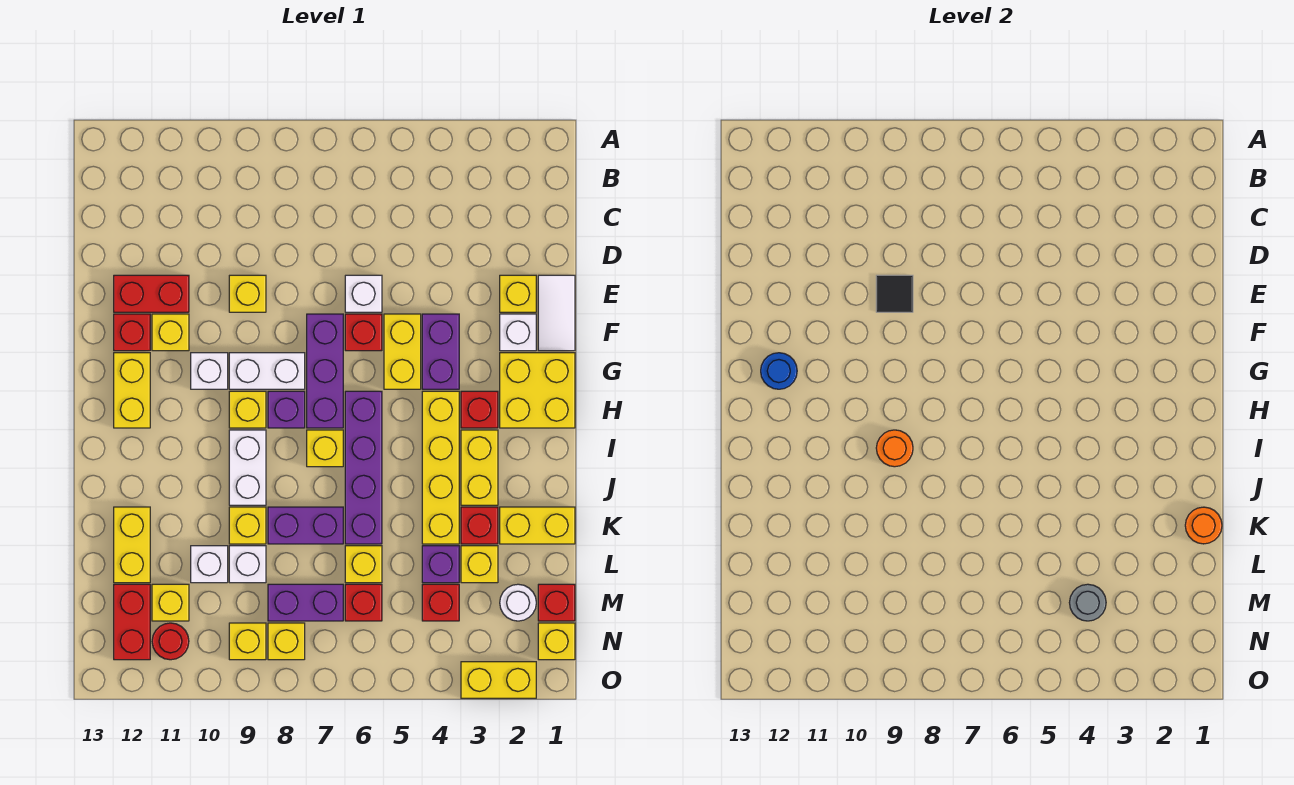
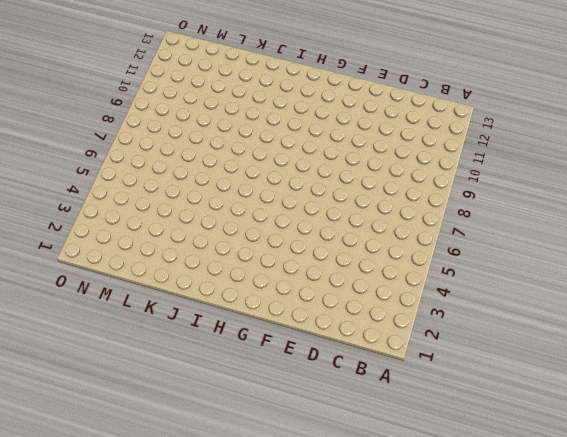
none -> white 1x2 tile [538,275,575,351]
none -> yellow 1x1 brick [500,275,536,312]
none -> white 1x1 brick [345,275,382,312]
none -> yellow 1x1 brick [229,275,266,312]

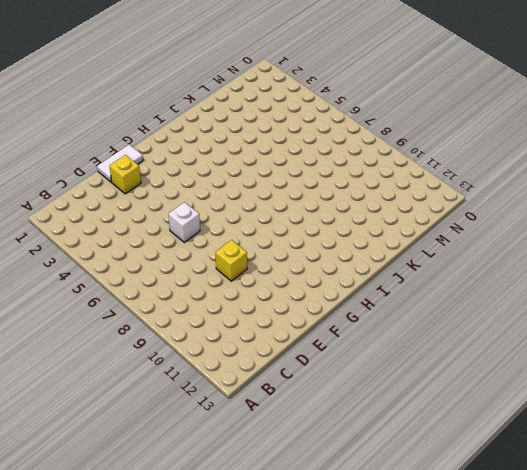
none -> red 1x2 brick [114,275,189,312]
none -> white 1x1 brick [500,314,536,351]
none -> purple 1x2 brick [422,314,459,389]
none -> yellow 1x2 brick [384,314,421,389]

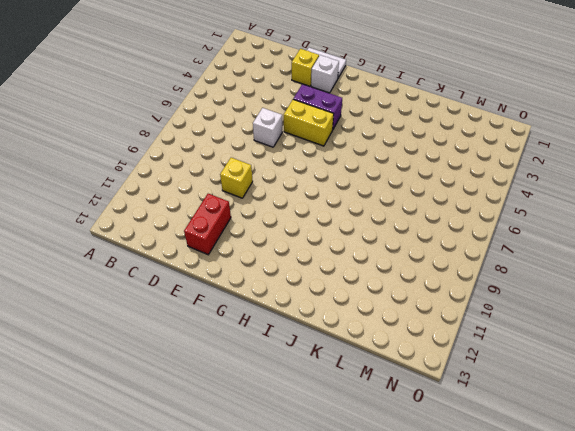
none -> red 1x1 brick [345,314,382,351]
none -> purple 1x3 brick [307,314,343,428]
none -> yellow 1x1 brick [152,314,189,351]
none -> red 1x1 brick [114,314,150,351]

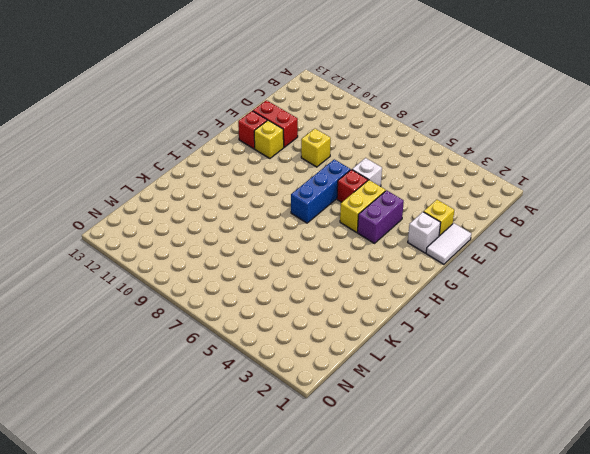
blue 1x3 brick [291,159,351,223] -> purple 1x3 brick [307,314,343,428]
none -> yellow 2x2 brick [500,353,575,428]
none -> white 1x2 brick [229,353,305,389]
none -> white 1x1 brick [191,353,228,389]
none -> yellow 1x2 brick [114,353,150,428]

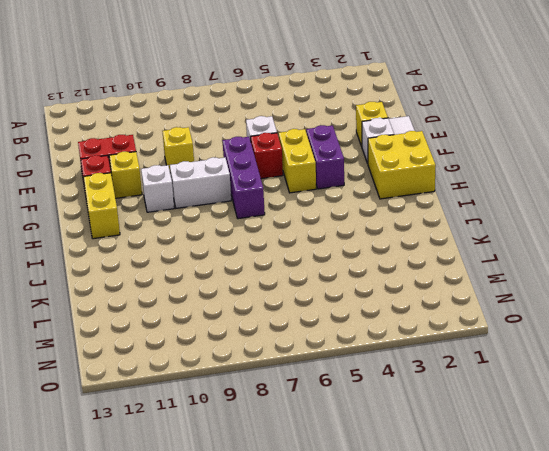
none -> red 1x1 brick [461,391,498,428]
none -> yellow 1x4 brick [422,391,459,544]
none -> purple 1x4 brick [345,391,382,544]
none -> purple 1x1 brick [268,391,305,428]

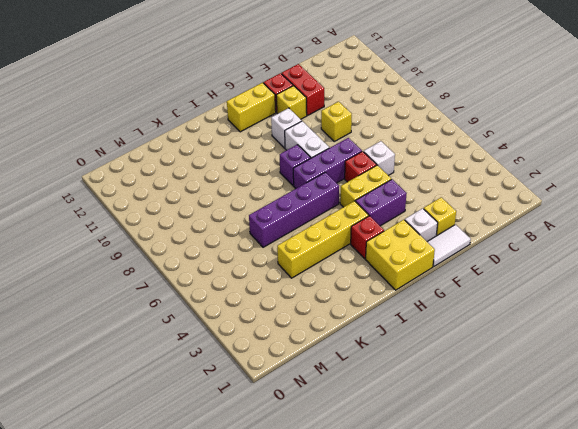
none -> yellow 1x1 brick [229,391,266,428]
none -> yellow 1x2 brick [461,430,498,505]
none -> yellow 1x1 brick [307,430,343,467]
none -> white 1x2 brick [229,430,266,505]

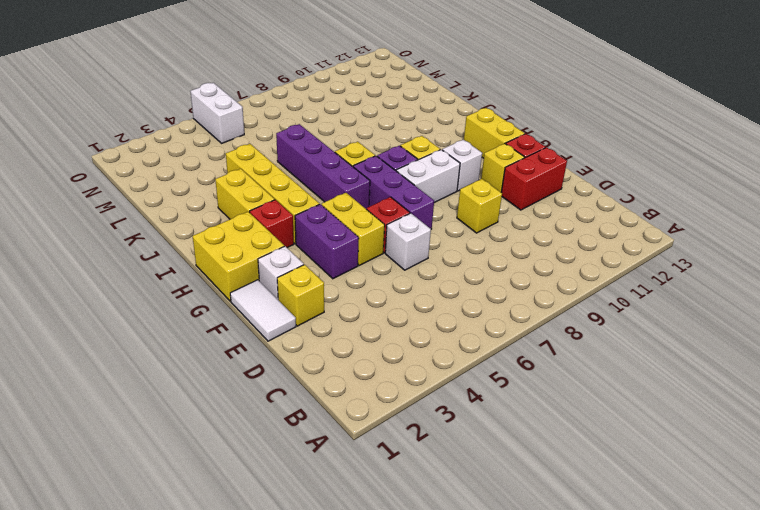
white 1x2 brick [190,83,244,143] -> white 1x2 brick moved to [229,430,266,505]
none -> yellow 1x2 brick [500,507,575,544]
none -> red 1x1 brick [461,507,498,544]
none -> purple 1x2 brick [268,507,343,544]
none -> yellow 1x1 brick [229,507,266,544]

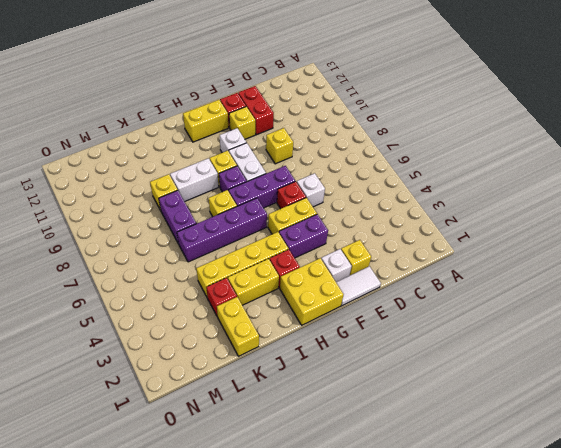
none -> yellow 1x2 brick [114,507,150,583]
none -> yellow 1x1 brick [461,546,498,583]
none -> purple 1x1 brick [422,546,459,583]
none -> yellow 1x1 brick [345,546,382,583]

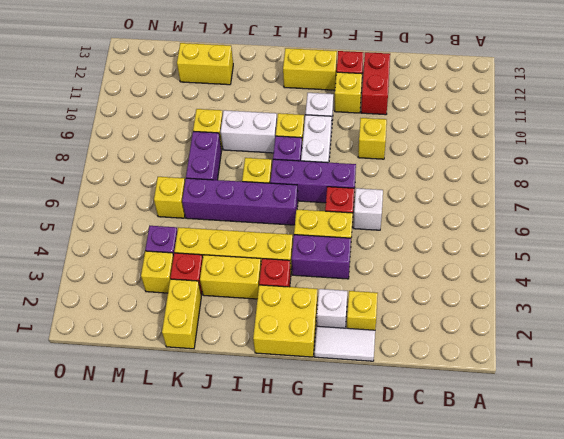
none -> white 1x1 brick [229,546,266,583]
none -> white 1x1 brick [191,546,228,583]
none -> red 1x1 brick [538,584,575,621]
none -> white 1x1 round brick [500,584,536,621]

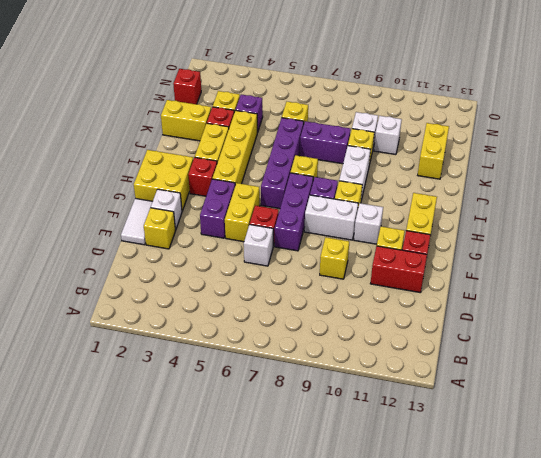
none -> white 1x1 round brick [500,584,536,621]
none -> red 1x1 brick [422,584,459,621]
none -> red 1x1 brick [345,584,382,621]
none -> purple 1x2 brick [268,584,343,621]

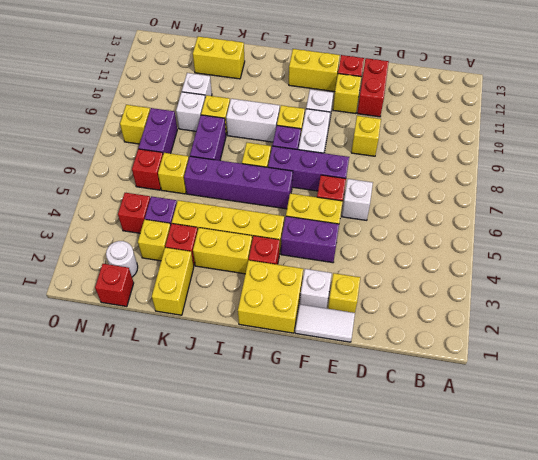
none -> yellow 1x1 brick [152,584,189,621]
none -> red 1x2 brick [114,584,150,660]
none -> yellow 1x1 brick [538,623,575,660]
none -> yellow 1x1 brick [229,623,266,660]

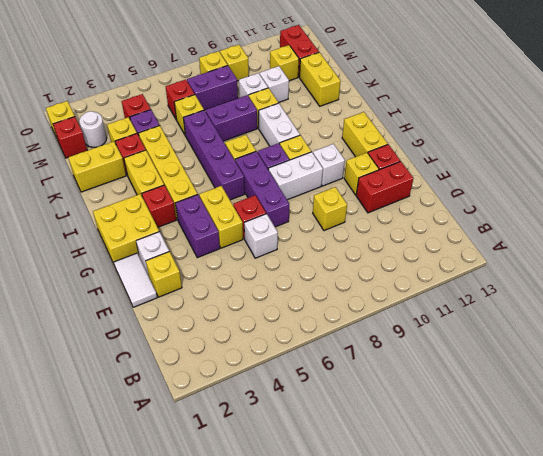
none -> red 1x1 round brick [152,623,189,660]
none -> yellow 1x2 brick [461,662,536,698]
none -> black 1x1 tile [876,275,913,312]
none -> blue 1x1 round brick [761,353,797,389]

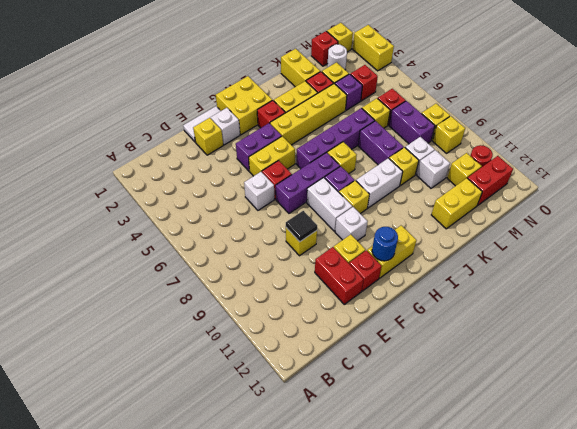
none -> orange 1x1 round brick [876,430,913,467]
none -> orange 1x1 round brick [1185,507,1222,544]
none -> grey 1x1 round brick [1069,584,1106,621]

